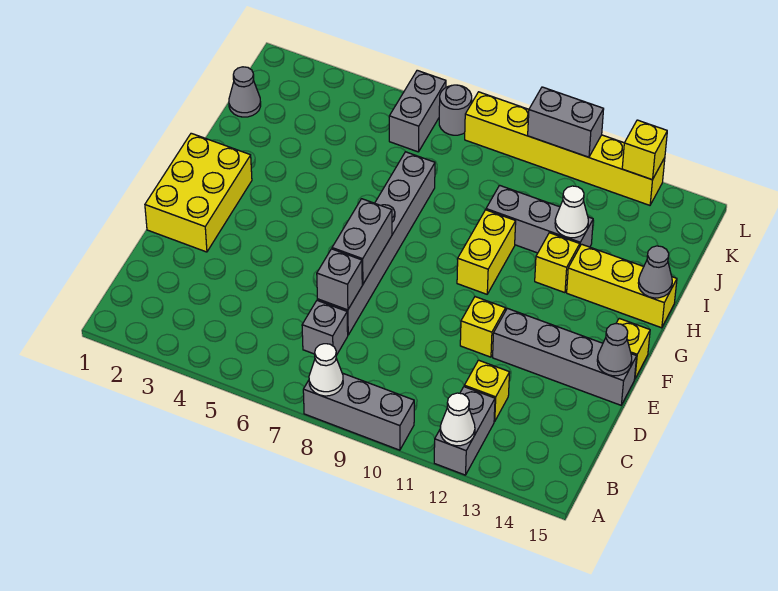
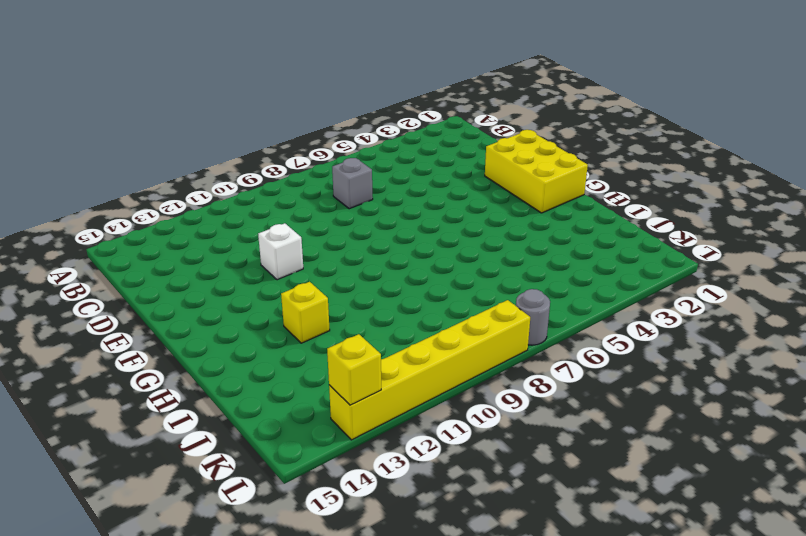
white 1x1 brick [258,223,303,280] -> yellow 1x1 brick [460,297,506,357]
none -> grey 1x3 brick [303,373,414,450]
none -> grey 1x2 brick [434,387,495,475]
none -> yellow 1x1 brick [464,360,510,422]

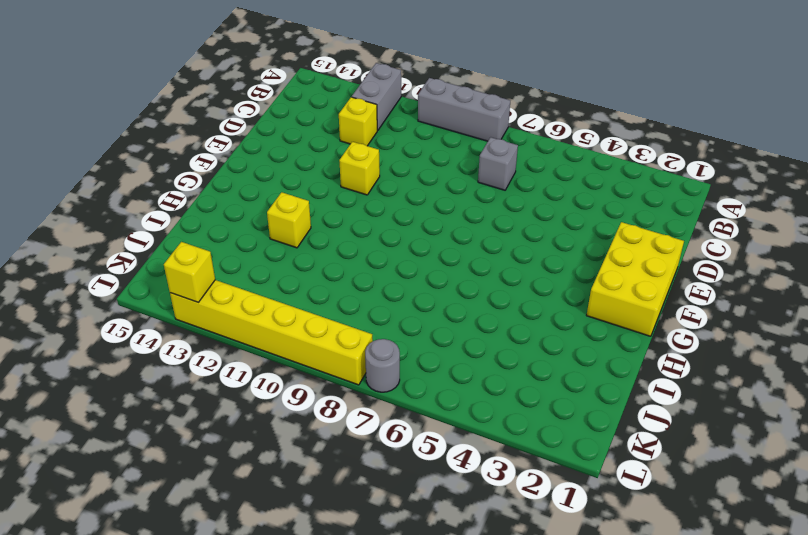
none -> grey 1x6 brick [317,152,435,335]
none -> grey 1x4 brick [493,308,637,405]
none -> yellow 1x1 brick [616,318,650,378]

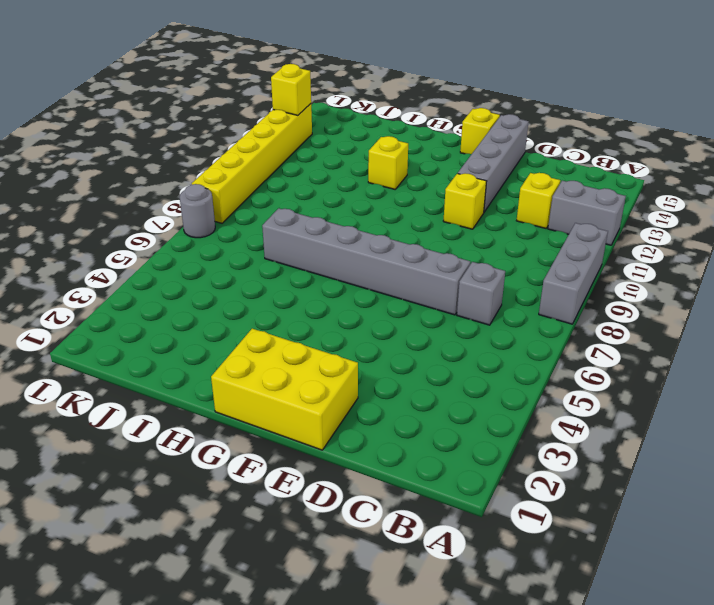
none -> yellow 1x2 brick [457,210,516,294]
none -> yellow 1x3 brick [567,244,677,328]
none -> grey 1x3 brick [486,185,593,253]

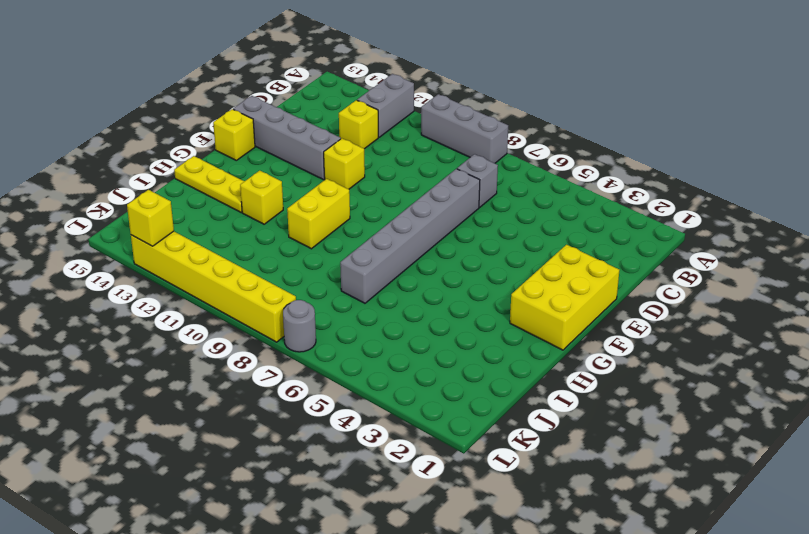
yellow 1x3 plate [174,156,244,212] -> yellow 1x3 brick [567,244,677,328]
none -> grey 1x3 brick [486,185,593,253]
none -> grey 1x1 cone [229,67,261,117]
none -> grey 1x2 brick [389,70,446,152]

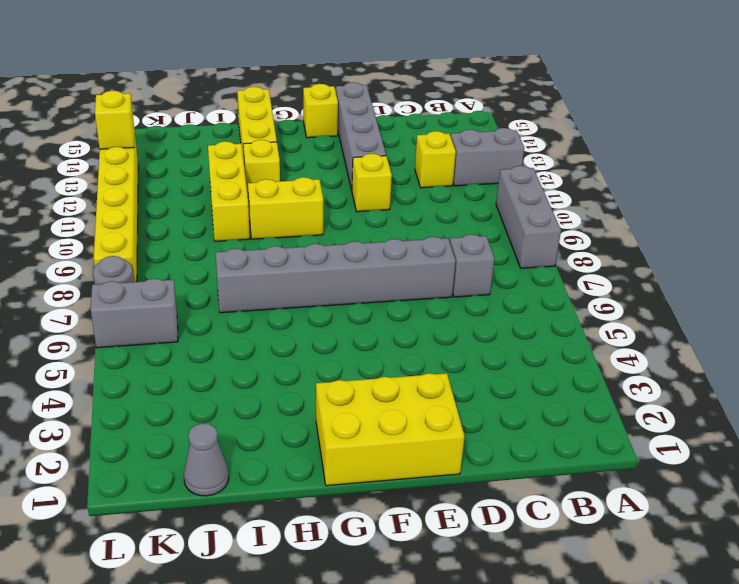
yellow 1x3 brick [208,141,250,241] -> grey 1x3 brick [486,185,593,253]
none -> white 1x1 cone [309,344,343,396]
none -> white 1x1 cone [440,393,475,446]
none -> grey 1x1 brick [317,249,362,310]

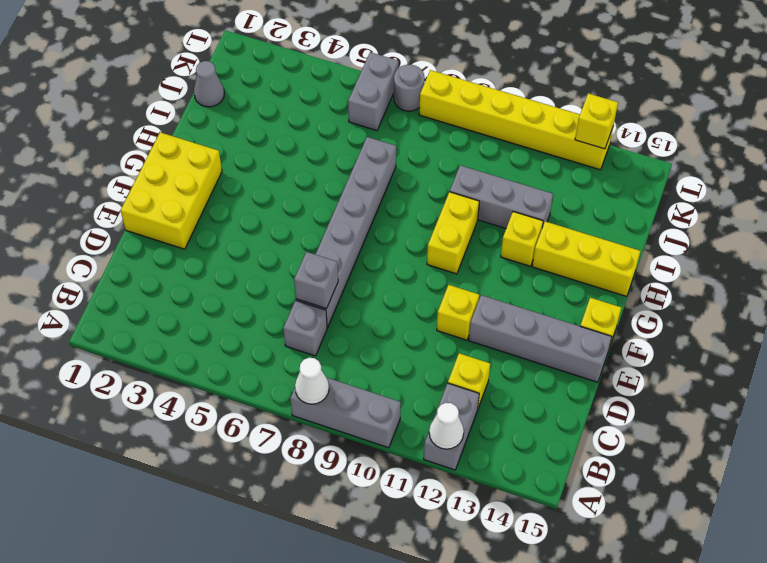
none -> grey 1x2 brick [332,199,392,284]
none -> grey 1x1 cone [597,324,632,376]
none -> grey 1x1 cone [638,246,672,298]

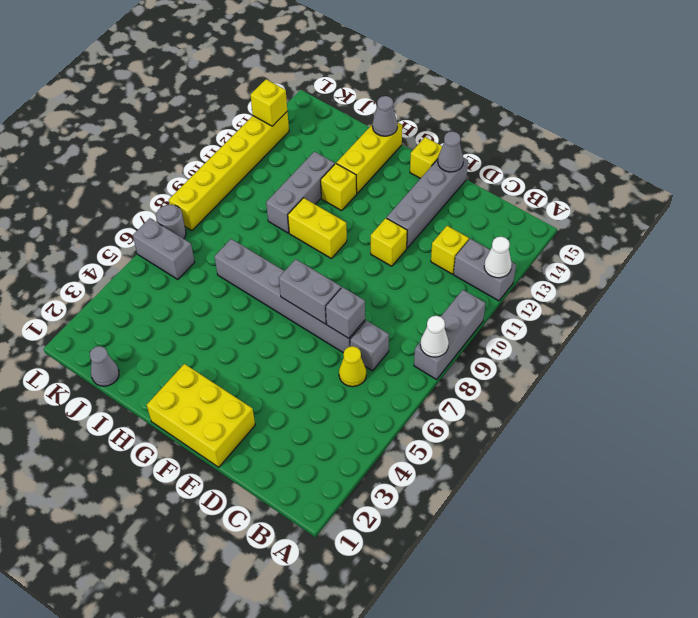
yellow 1x1 cone [339,346,366,387] -> none
none -> white 1x1 cone [555,186,588,238]
none -> grey 1x2 brick [528,87,604,157]

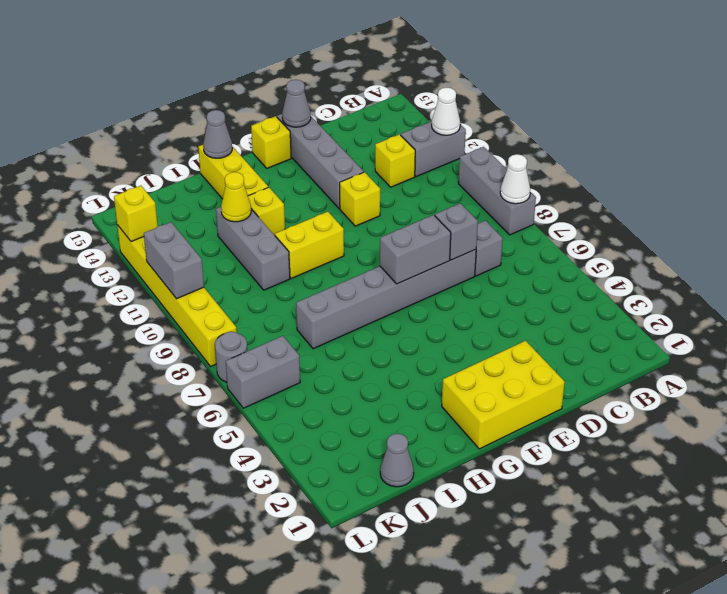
yellow 1x1 cone [221,172,251,222] -> white 1x1 cone [555,186,588,238]

